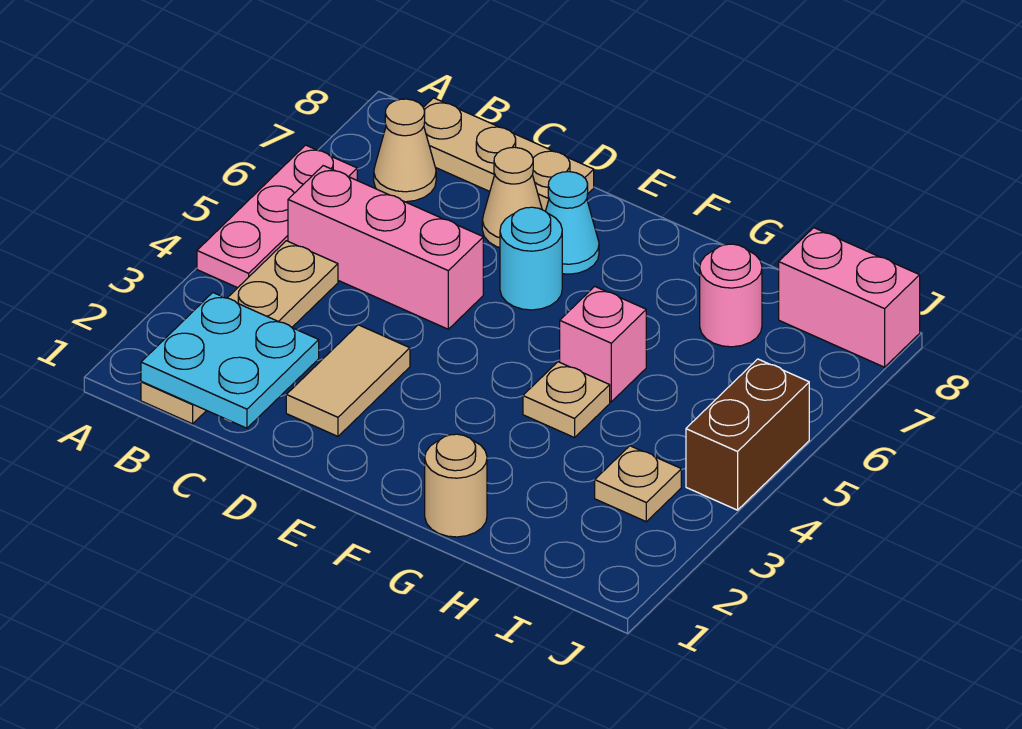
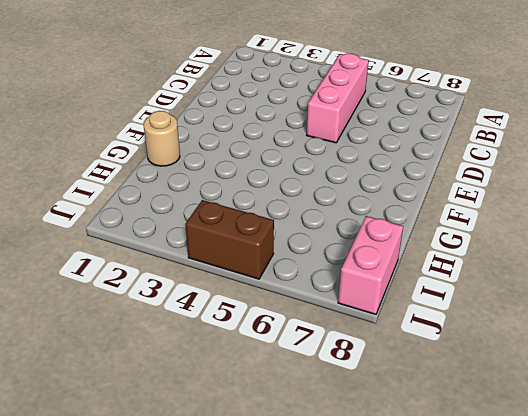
none -> pink 1x3 plate [197,145,357,288]
none -> tan 1x4 plate [141,241,338,424]
none -> tan 1x1 cone [374,99,436,202]

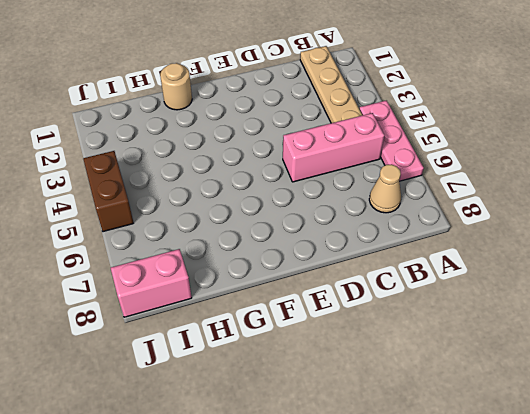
none -> tan 1x3 plate [423,98,594,211]
none -> tan 1x2 tile [286,325,410,436]
none -> tan 1x1 cone [482,147,542,248]

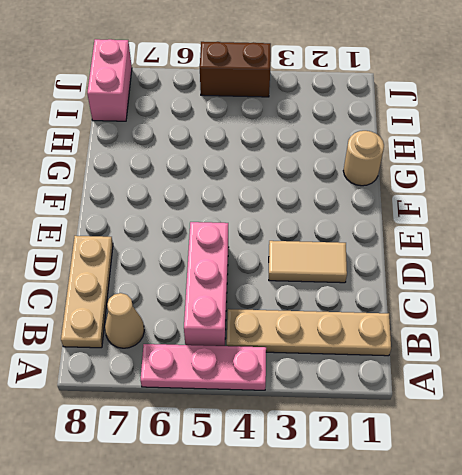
none -> tan 1x1 cone [482,147,542,248]
none -> cyan 1x1 round brick [500,207,562,310]
none -> cyan 1x1 cone [545,172,599,274]

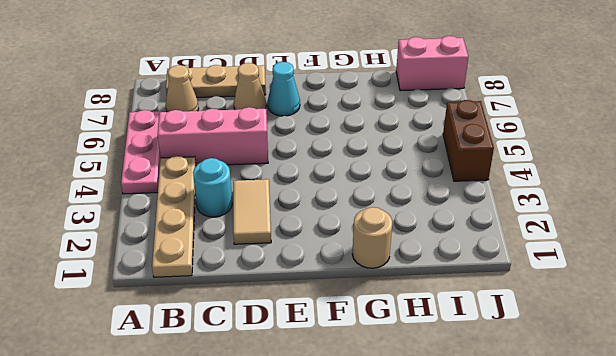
cyan 1x1 round brick [193,158,232,217] -> cyan 1x1 round brick moved to [500,207,562,310]
none -> tan 1x1 plate [523,362,610,438]
none -> pink 1x1 brick [560,286,646,402]
none -> pink 1x1 round brick [700,244,762,347]

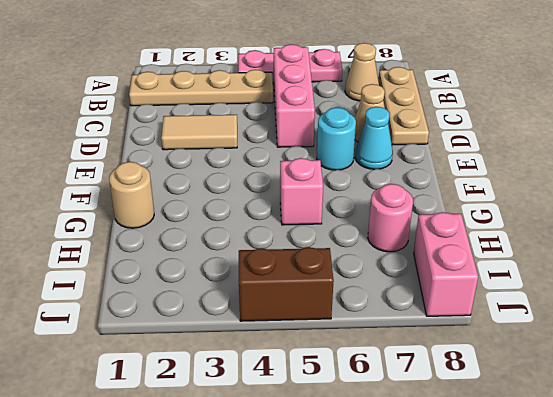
none -> tan 1x1 plate [523,362,610,438]
none -> tan 1x1 plate [595,446,681,522]
none -> cyan 2x2 plate [141,293,319,428]

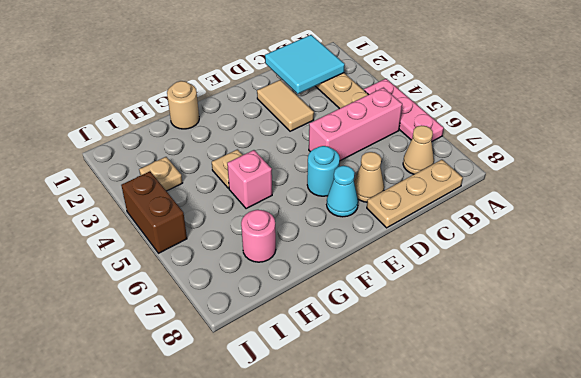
cyan 2x2 tile [265,35,345,94] -> cyan 2x2 plate [141,293,319,428]
none -> pink 1x2 brick [779,228,920,367]

